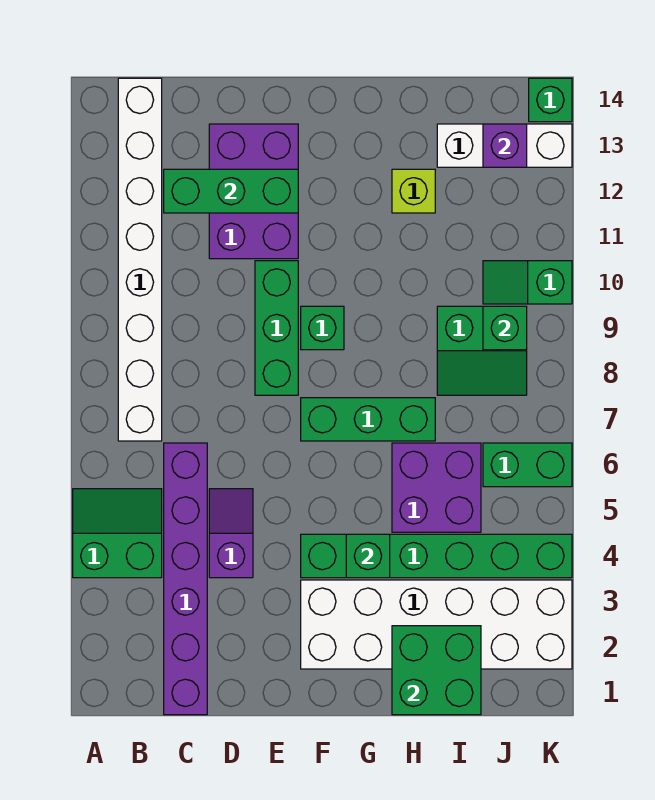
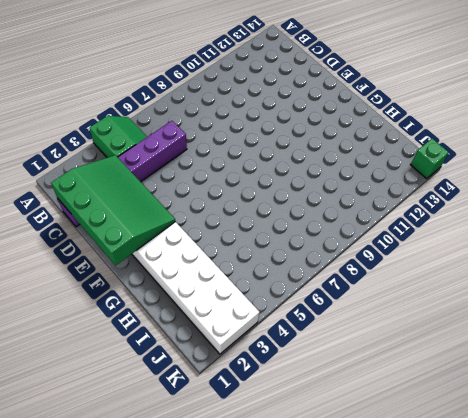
green 3x4 slope [51,155,175,265] -> none
none -> white 1x8 brick [118,78,162,441]
none -> purple 1x2 slope [209,489,253,578]
none -> purple 2x3 brick [209,124,298,259]

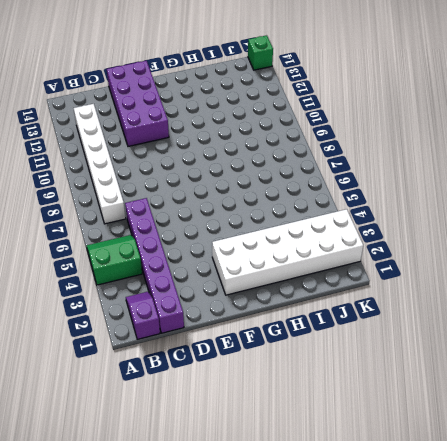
purple 1x2 slope [126,292,160,339] -> purple 1x2 slope moved to [209,489,253,578]
white 1x6 brick [74,104,126,224] -> white 1x8 brick [118,78,162,441]
purple 2x4 brick [107,61,169,146] -> purple 2x3 brick [209,124,298,259]
none -> green 1x3 brick [255,261,298,395]
none -> green 1x6 brick [301,534,572,578]
none -> green 1x3 brick [301,398,435,441]

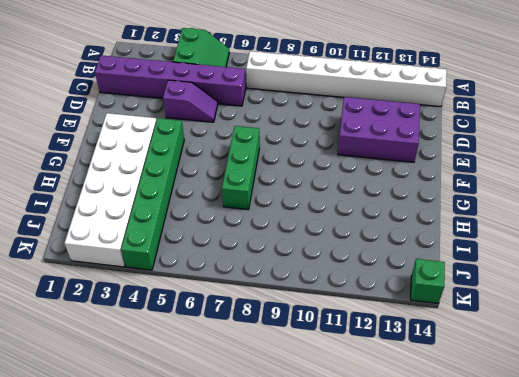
none -> green 1x3 brick [255,261,298,395]
none -> green 1x1 brick [301,306,344,350]
none -> purple 2x2 brick [392,443,481,532]

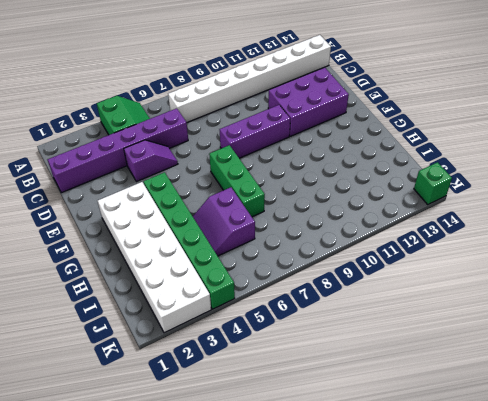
purple 1x3 brick [220,105,290,158] -> green 1x3 brick [255,261,298,395]
purple 2x2 slope [193,187,255,256] -> purple 2x2 brick [392,443,481,532]
none -> green 1x1 brick [301,306,344,350]
none -> lime 1x1 brick [392,169,435,213]
none -> green 2x2 slope [437,306,527,395]

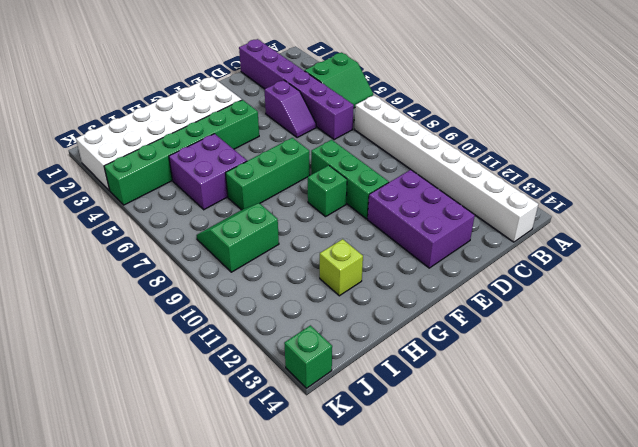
none -> white 1x3 brick [437,124,572,167]
none -> green 1x2 brick [483,443,572,487]
none -> green 1x2 slope [483,261,572,304]

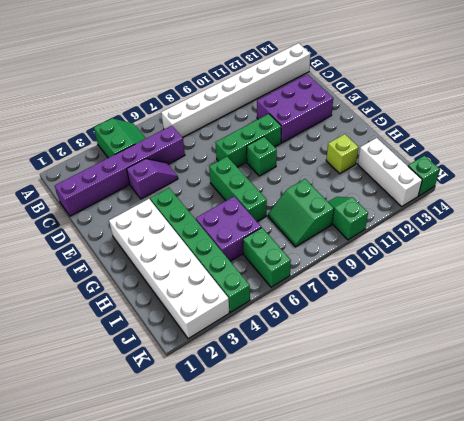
none -> green 1x3 brick [164,169,298,213]
none -> green 1x1 brick [346,534,390,578]
none -> green 2x2 brick [392,626,481,715]

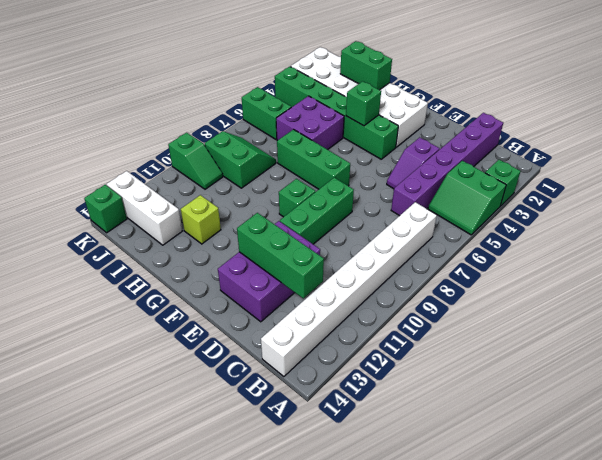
green 1x1 brick [485,160,521,206] -> green 1x1 brick moved to [483,306,527,350]
green 1x2 brick [340,41,392,90] -> green 2x2 brick [392,626,481,715]
none -> purple 1x1 brick [483,124,527,167]

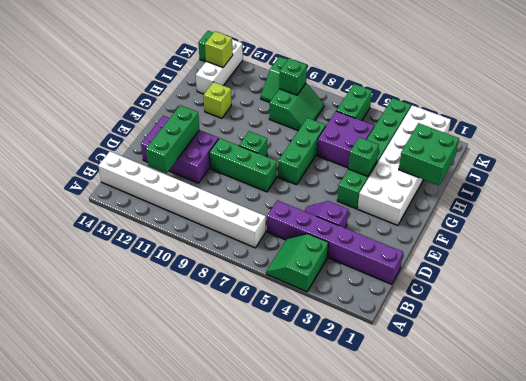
lime 1x1 brick [205,31,233,67] -> purple 1x1 brick [483,124,527,167]

